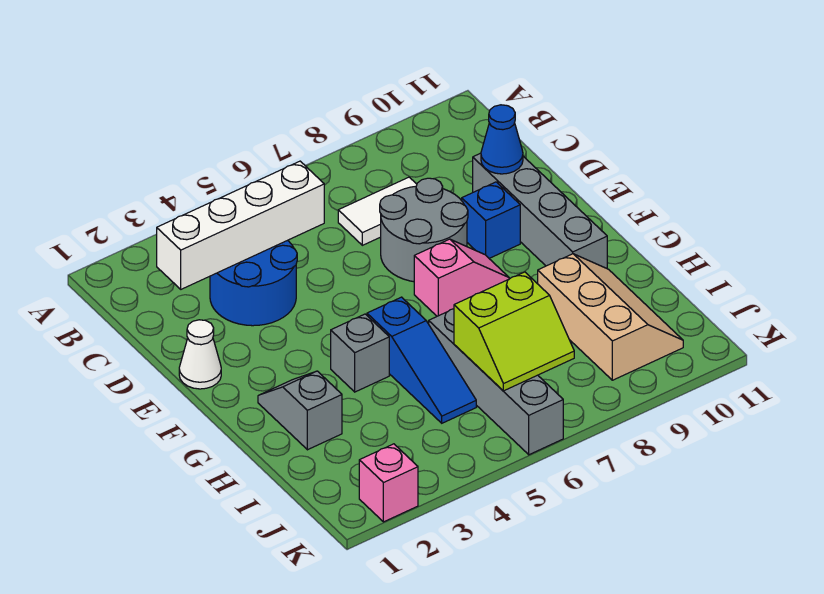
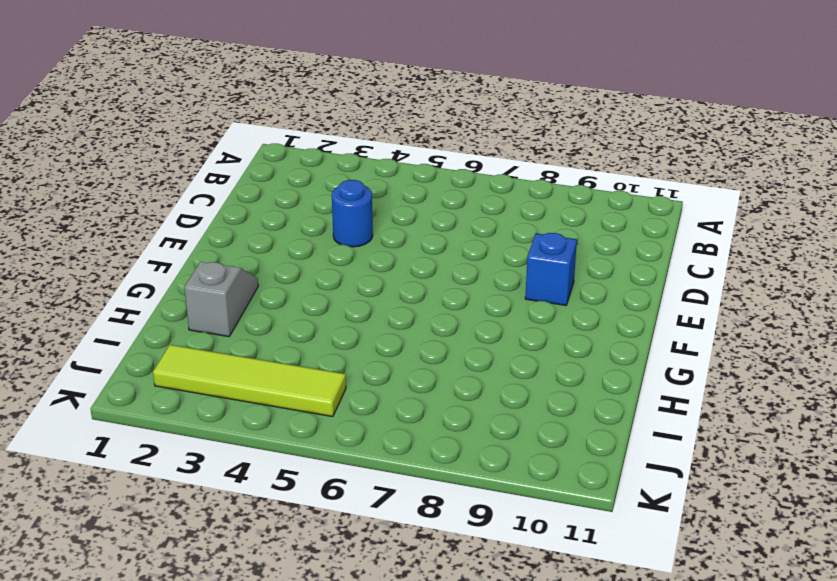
blue 1x1 round brick [332,180,373,247] -> blue 2x2 round brick [210,240,297,326]
lime 1x4 tile [153,345,346,417] -> none
none -> white 1x2 tile [338,177,417,245]
none -> grey 2x2 round brick [380,178,468,282]
none -> grey 1x4 brick [473,153,607,268]

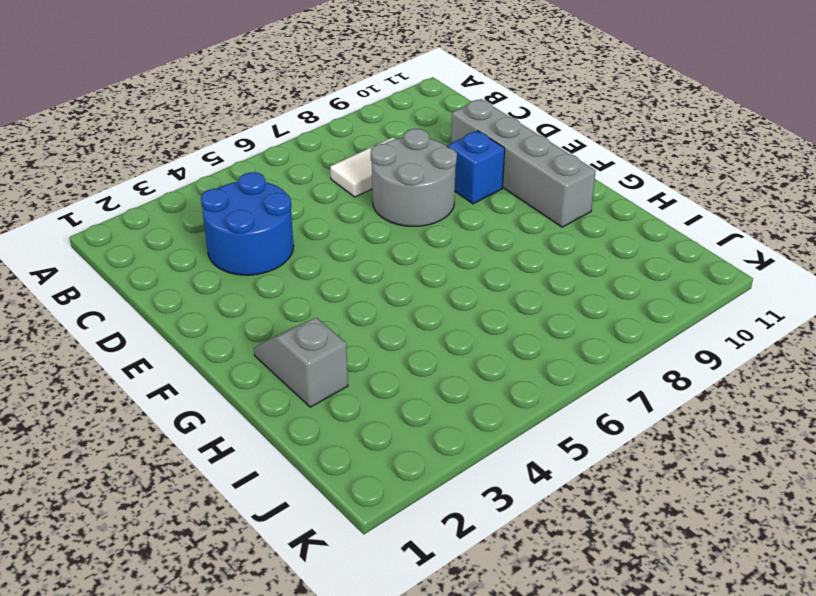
none -> white 1x1 cone [179,320,221,389]
none -> pink 1x2 slope [414,239,509,316]
none -> grey 1x1 brick [331,314,389,392]

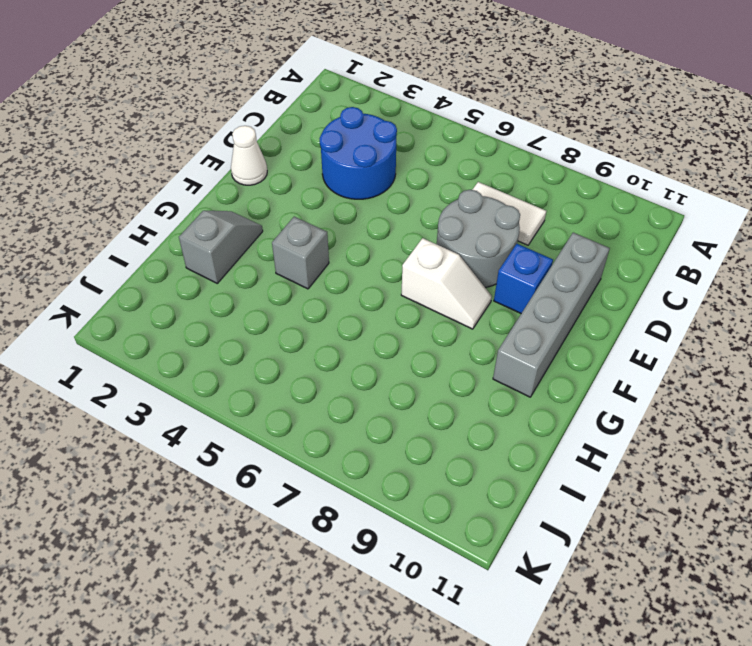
white 1x2 slope [401,238,492,329] -> pink 1x2 slope [414,239,509,316]
none -> blue 1x3 slope [367,297,476,423]
none -> grey 1x4 brick [429,309,563,455]
none -> tan 2x3 slope [538,254,683,380]

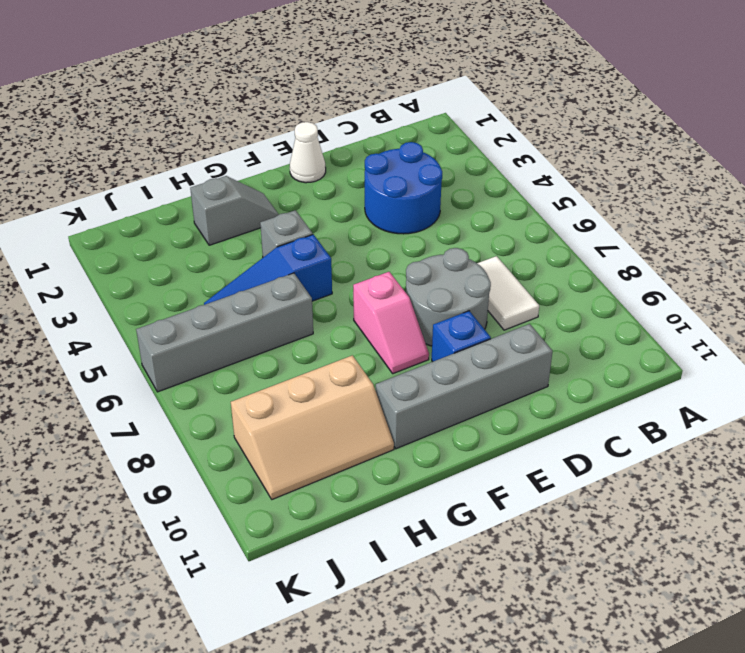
none -> pink 1x1 brick [359,444,418,522]
none -> white 1x4 brick [157,161,324,289]
none -> blue 1x1 cone [481,105,523,174]

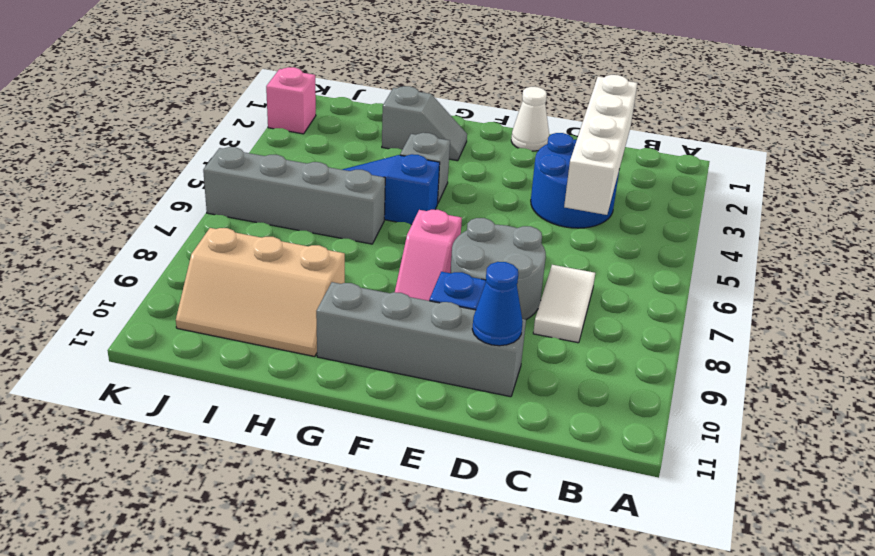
none -> lime 2x2 slope [454,272,574,391]

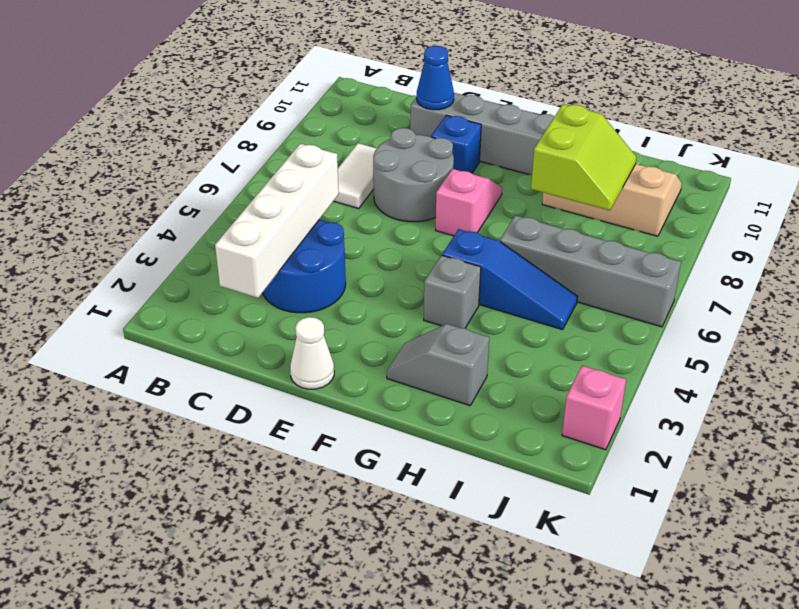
lime 2x2 slope [531,104,636,211] -> lime 2x2 slope moved to [454,272,574,391]

